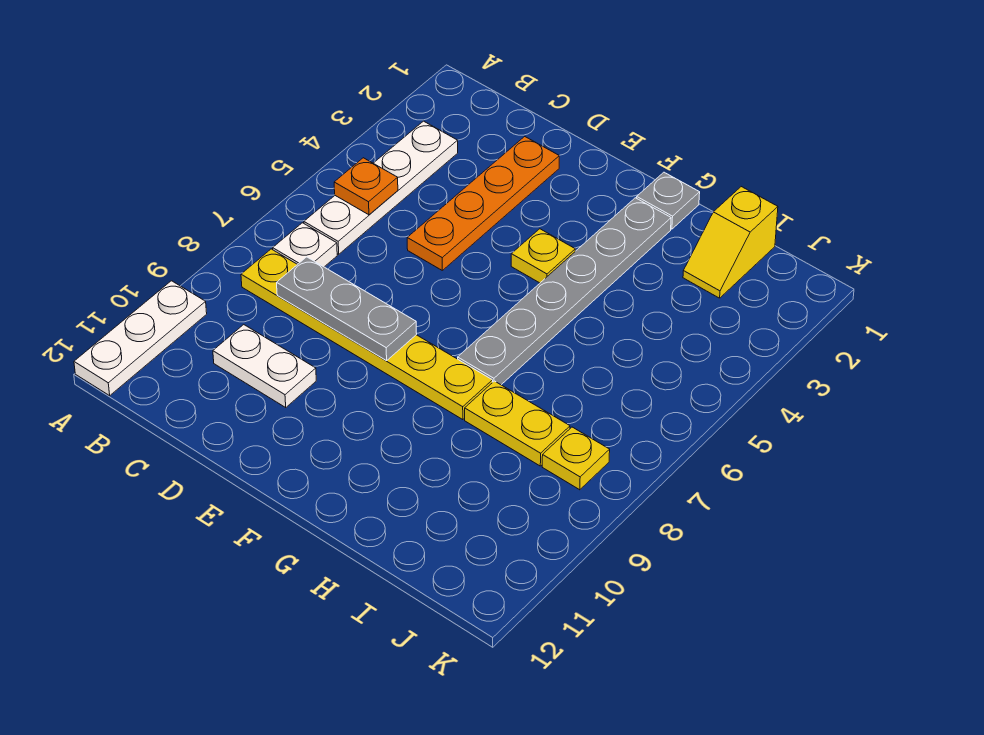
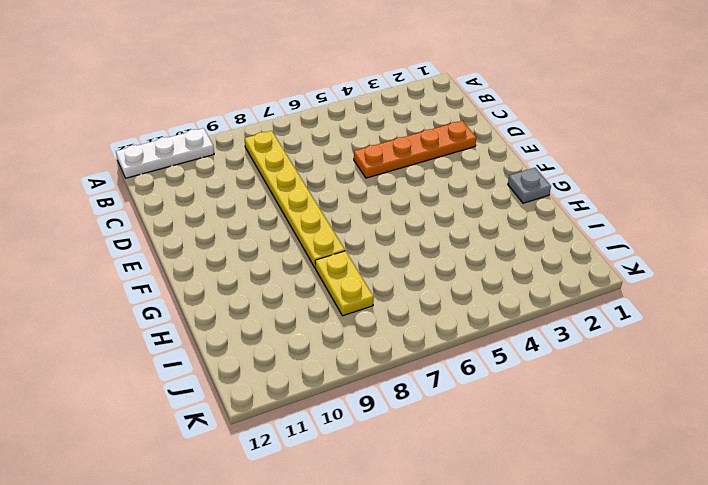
none -> white 1x4 plate [304,121,458,254]
none -> white 1x1 plate [273,223,337,267]
none -> white 1x2 plate [213,325,316,407]

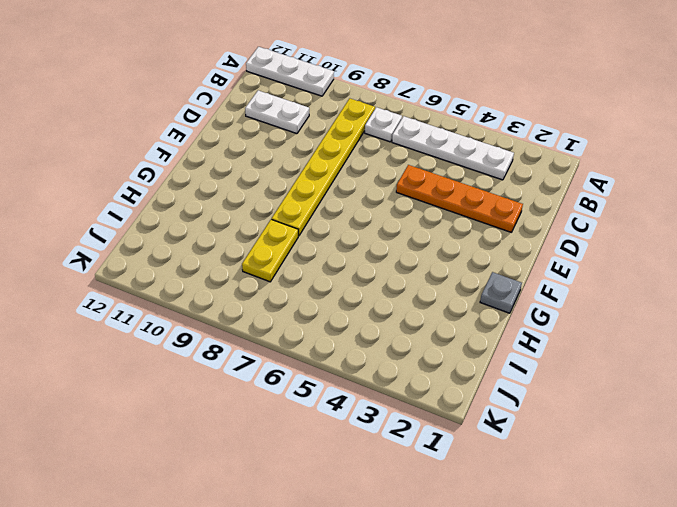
white 1x2 plate [245,90,309,134] -> white 1x2 plate turned to [213,325,316,407]
none -> yellow 1x1 plate [511,229,575,283]
none -> grey 1x6 plate [458,198,671,385]
none -> yellow 1x2 slope [683,187,778,298]

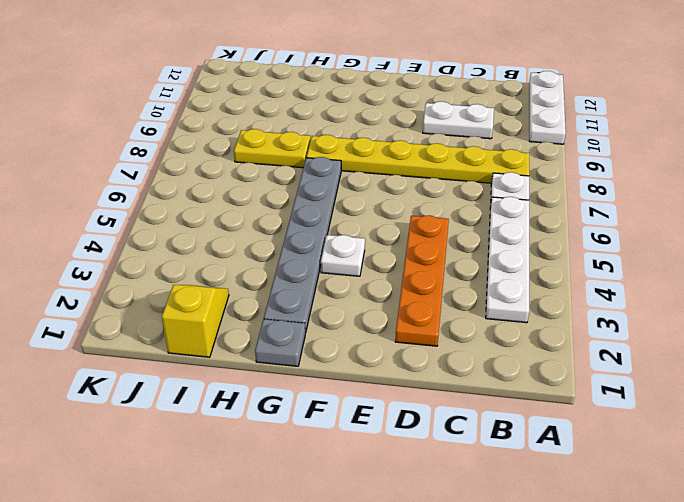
white 1x1 plate [321,235,365,276] -> yellow 1x1 plate [511,229,575,283]
none -> yellow 1x1 plate [542,427,610,490]
none -> orange 1x1 plate [334,158,398,215]
none -> grey 1x3 plate [277,257,417,361]

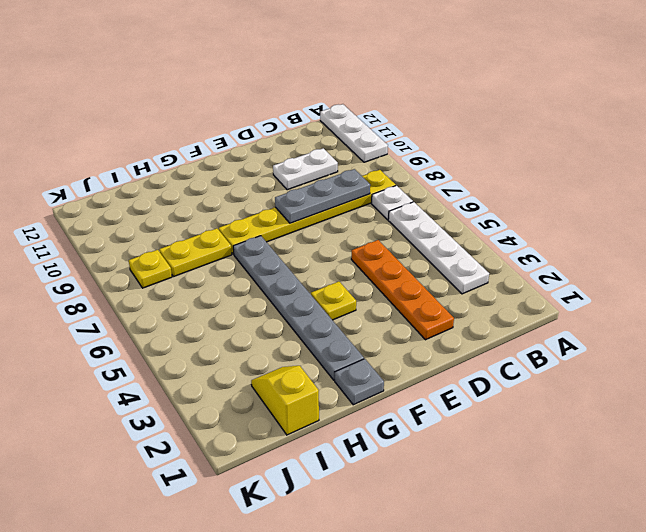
none -> orange 1x1 plate [334,158,398,215]

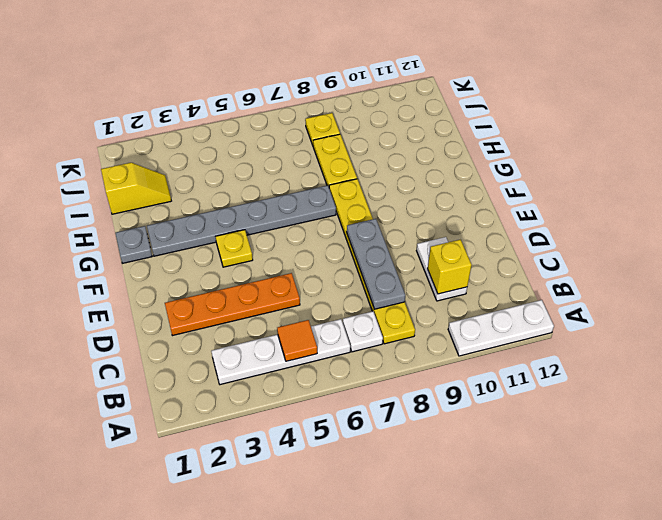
orange 1x1 tile [277,320,317,361] -> orange 1x1 plate [334,158,398,215]
yellow 1x1 brick [428,240,472,294] -> none

